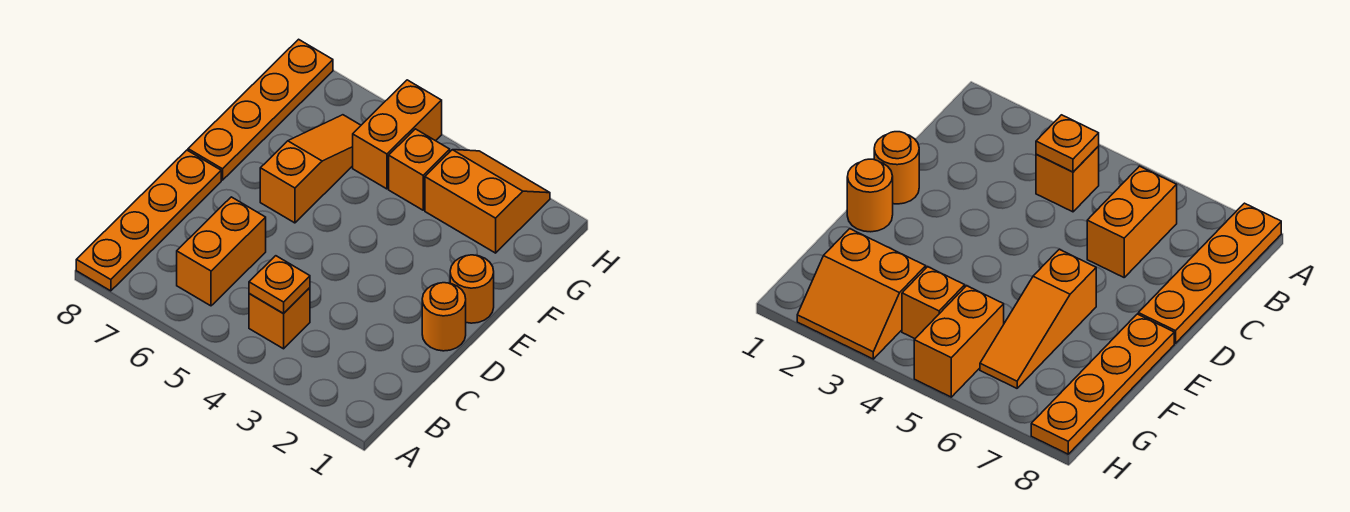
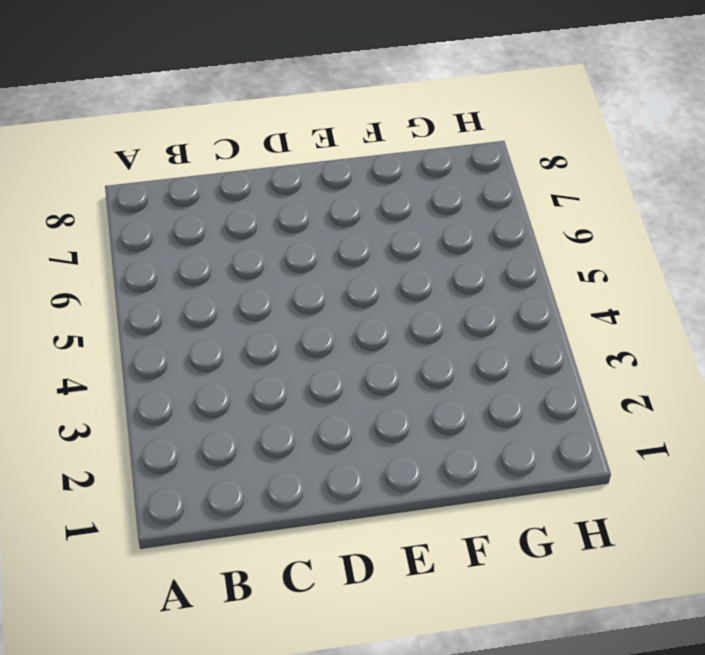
none -> orange 1x4 plate [76,150,221,291]
none -> orange 1x1 brick [249,288,310,349]

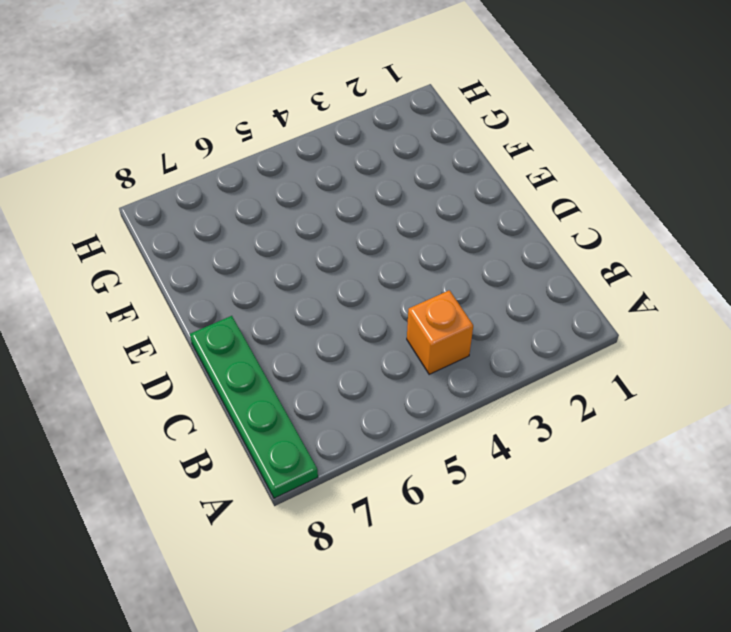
green 1x4 plate [190,316,318,498] -> orange 1x4 plate [76,150,221,291]
none -> orange 1x2 brick [177,197,266,306]
none -> orange 1x1 round brick [422,283,466,351]

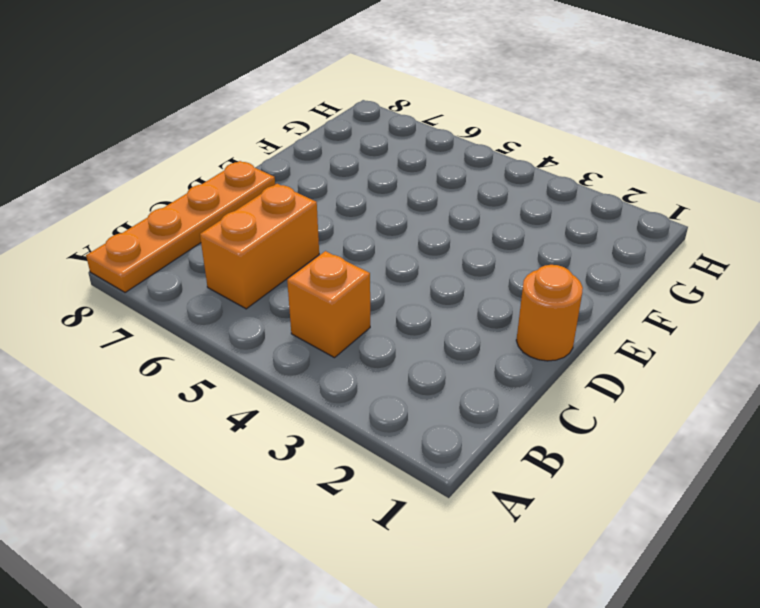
none -> orange 1x1 round brick [450,255,494,323]
none -> orange 1x3 slope [260,115,361,223]

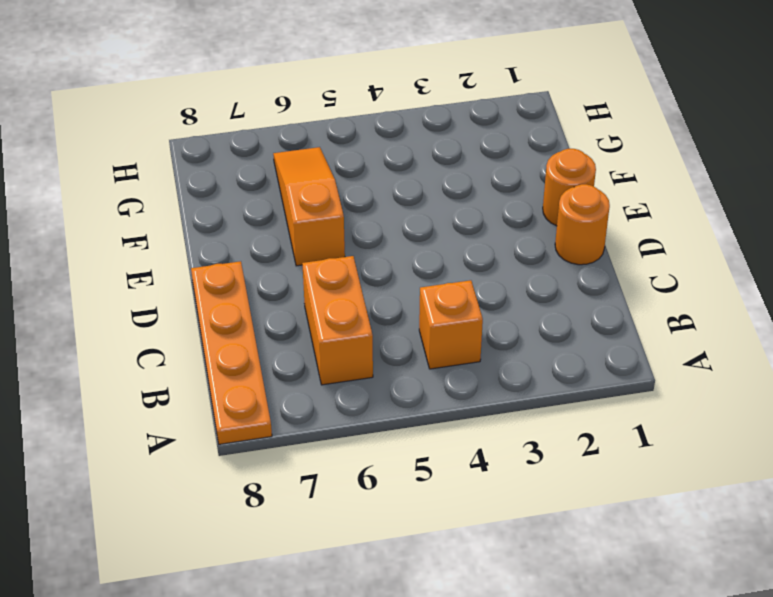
none -> orange 1x4 plate [188,39,333,180]
none -> orange 2x2 slope [425,150,550,253]

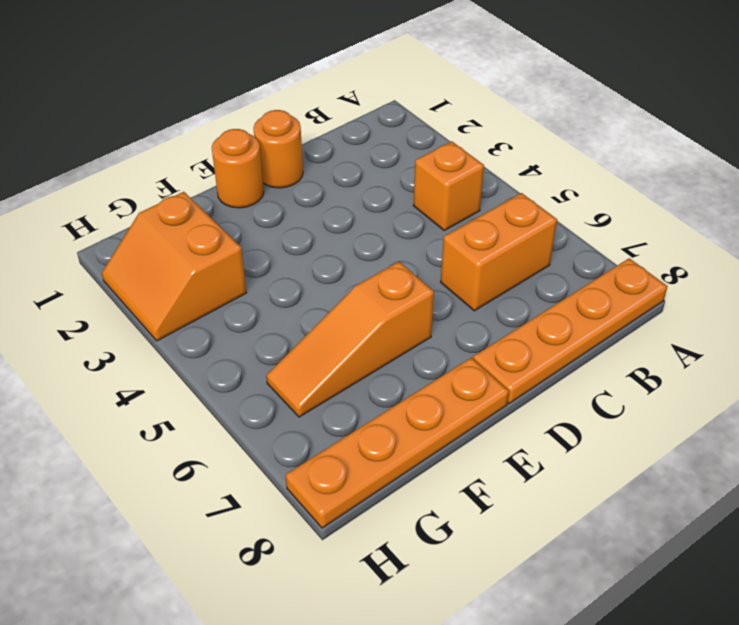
none -> orange 1x1 brick [389,129,450,210]
none -> orange 1x2 brick [353,80,442,189]

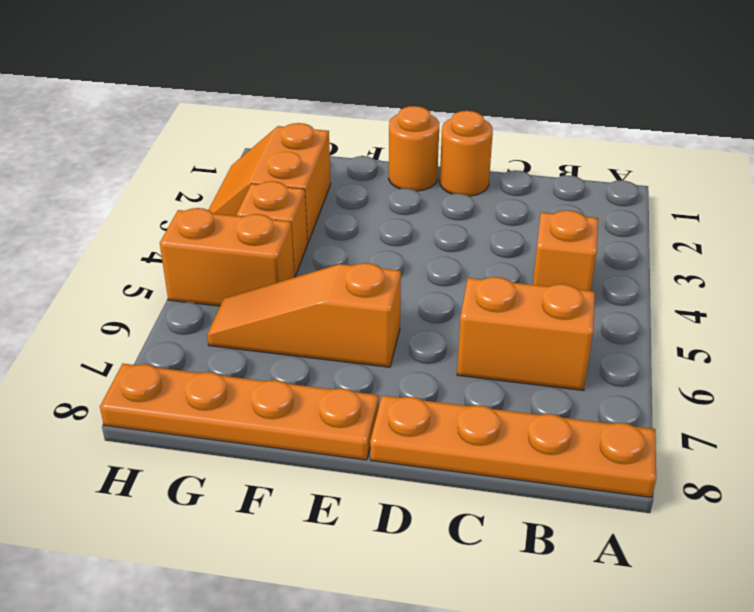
none -> orange 1x1 plate [249,256,310,314]

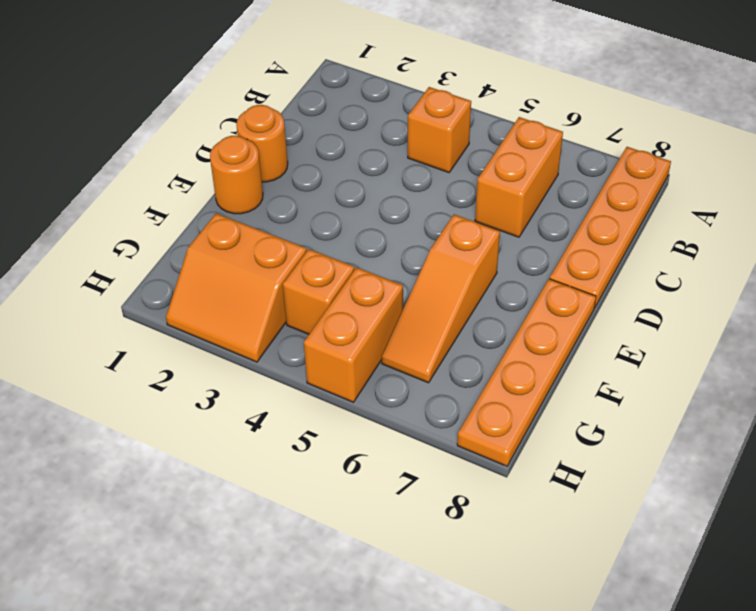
none -> orange 1x1 plate [249,256,310,314]

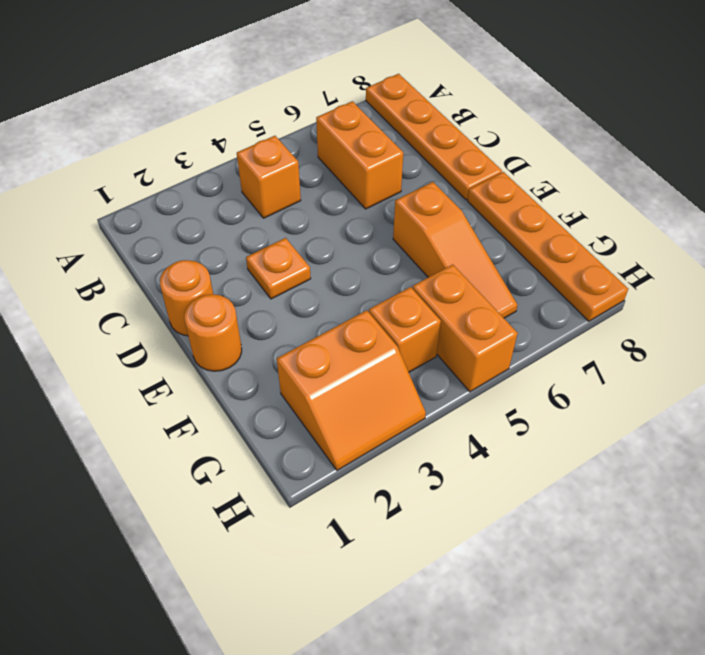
orange 1x1 plate [246,238,311,299] -> orange 1x1 plate moved to [249,256,310,314]

